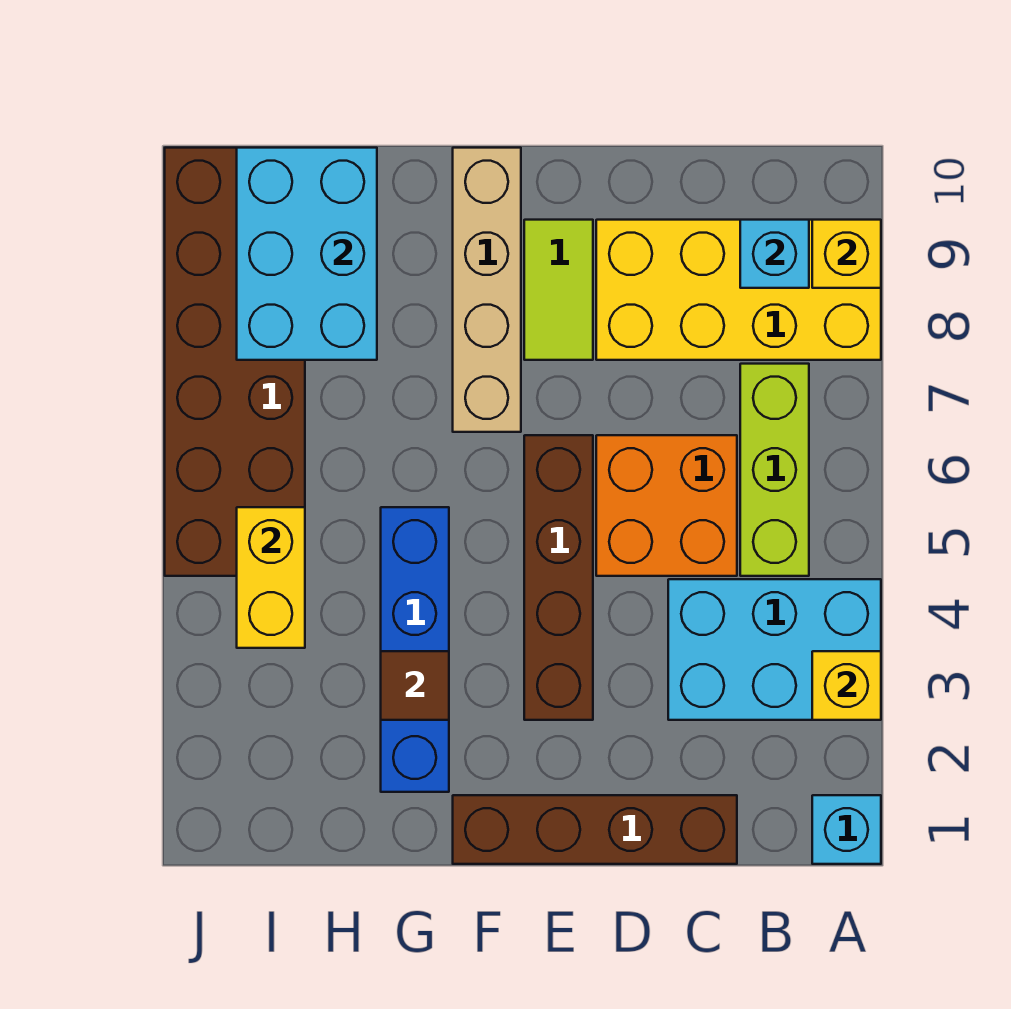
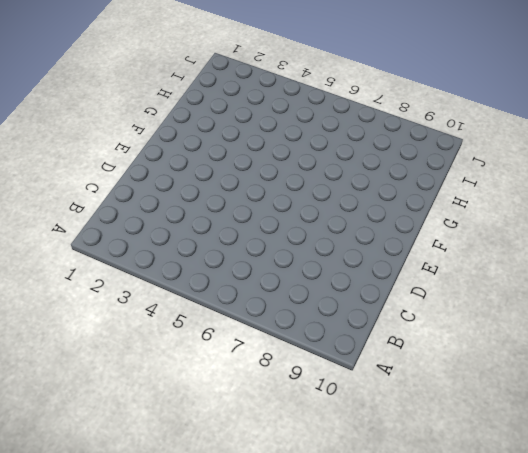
none -> cyan 1x1 brick [812,795,881,864]
none -> cyan 2x3 brick [668,579,881,720]
none -> yellow 2x4 brick [596,220,881,360]

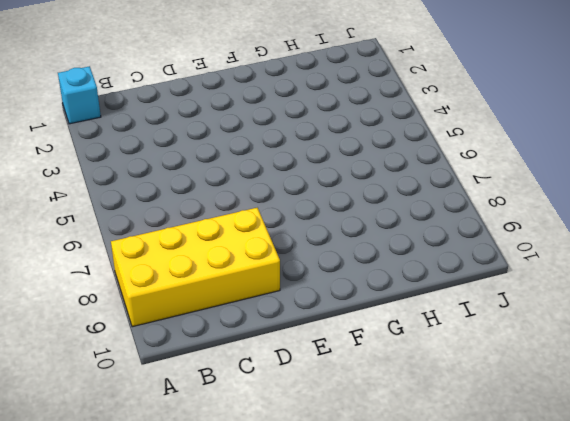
none -> cyan 2x3 brick [668,579,881,720]
none -> lime 1x3 brick [740,364,809,576]
none -> brown 1x4 brick [453,795,737,864]

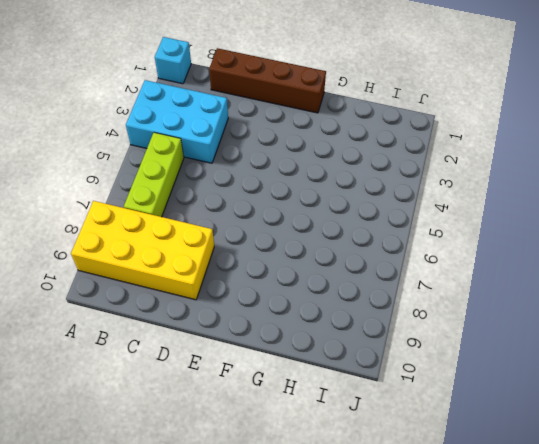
none -> orange 2x2 brick [596,435,737,576]
none -> brown 1x4 brick [524,435,593,720]
none -> lime 1x2 tile [524,220,593,360]

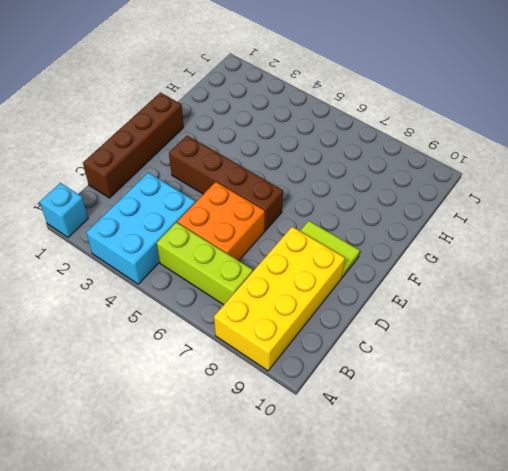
none -> tan 1x4 brick [453,148,521,432]
none -> blue 1x4 brick [381,507,449,792]
none -> brown 2x6 brick [165,148,305,576]

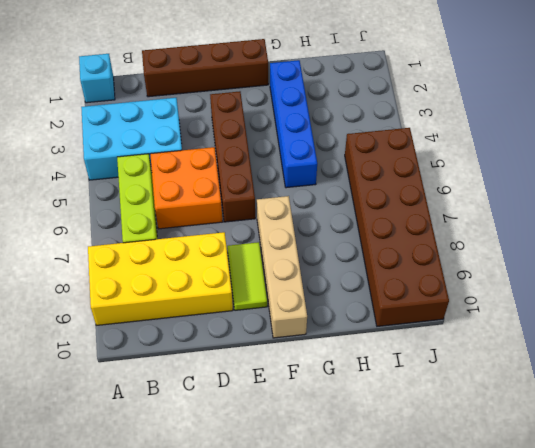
none -> yellow 1x1 brick [812,651,881,720]
none -> yellow 1x1 brick [812,220,881,288]
none -> cyan 1x1 brick [740,220,809,288]

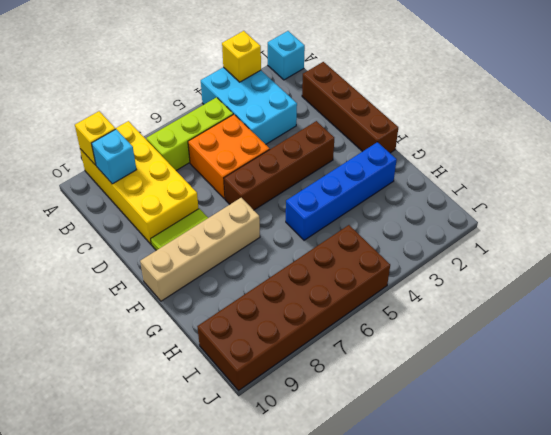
none -> brown 1x1 tile [381,651,449,720]
none -> cyan 2x3 brick [237,148,377,360]
none -> yellow 1x2 brick [237,507,305,648]

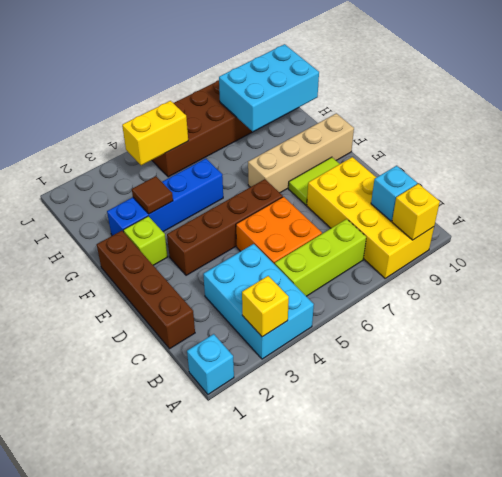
lime 1x1 brick [124,216,167,265] -> none

